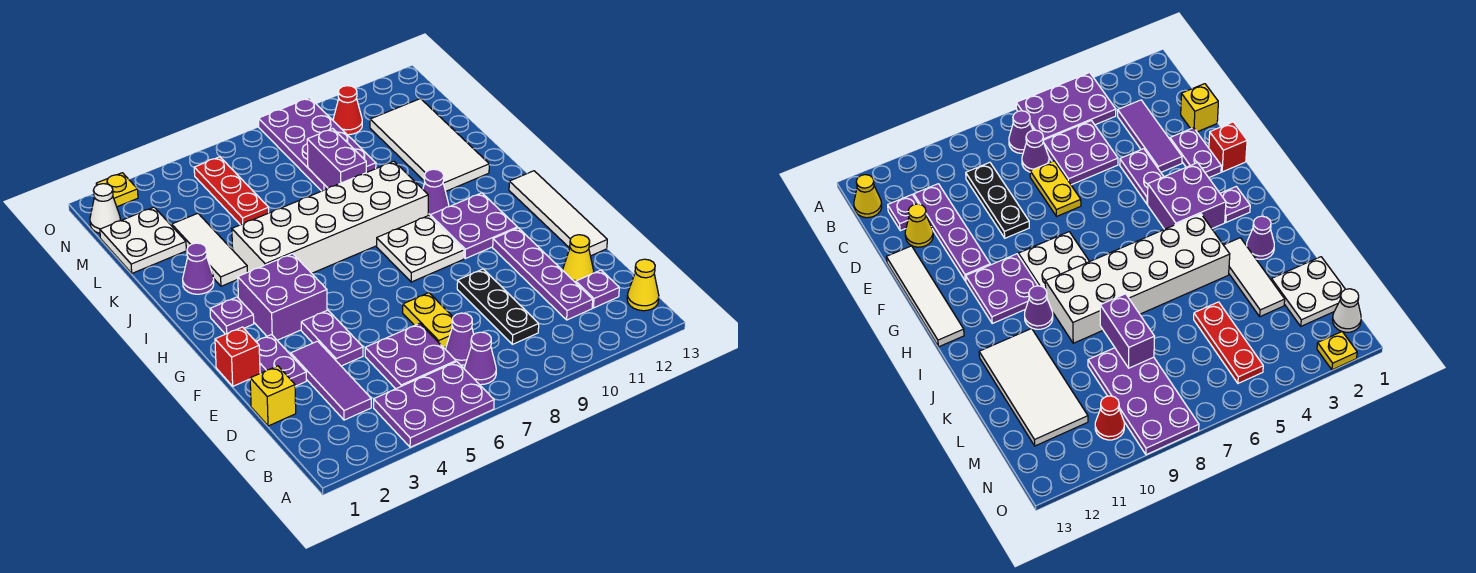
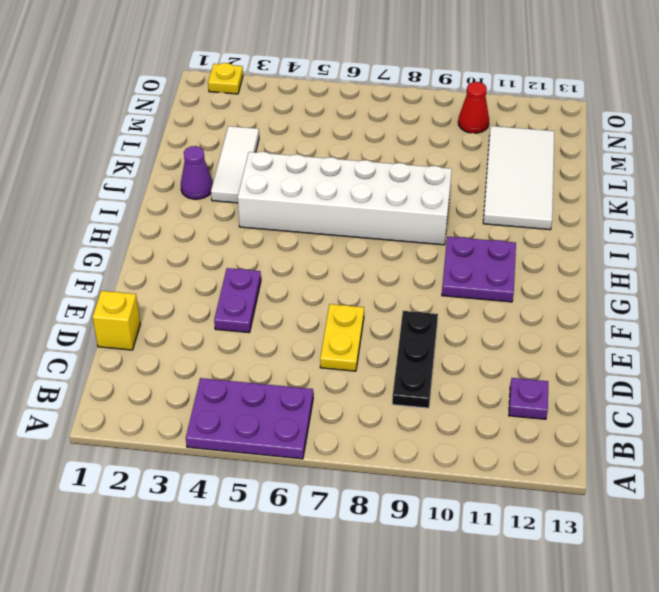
none -> purple 1x1 cone [464,332,496,385]
none -> yellow 1x1 cone [627,259,659,311]
none -> purple 1x3 tile [291,341,371,420]
none -> purple 2x2 plate [365,323,456,389]

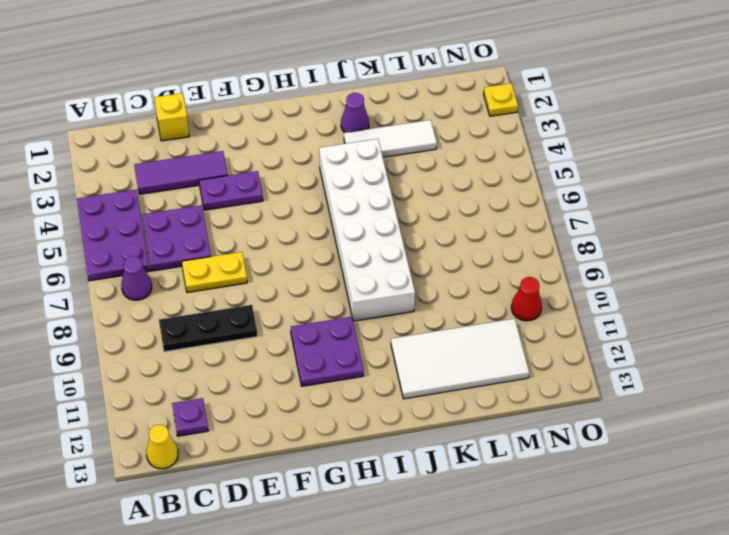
none -> purple 1x1 cone [446,313,474,365]
none -> purple 1x4 plate [493,228,593,320]
none -> yellow 1x1 cone [563,235,594,283]
none -> purple 1x2 plate [256,335,306,386]

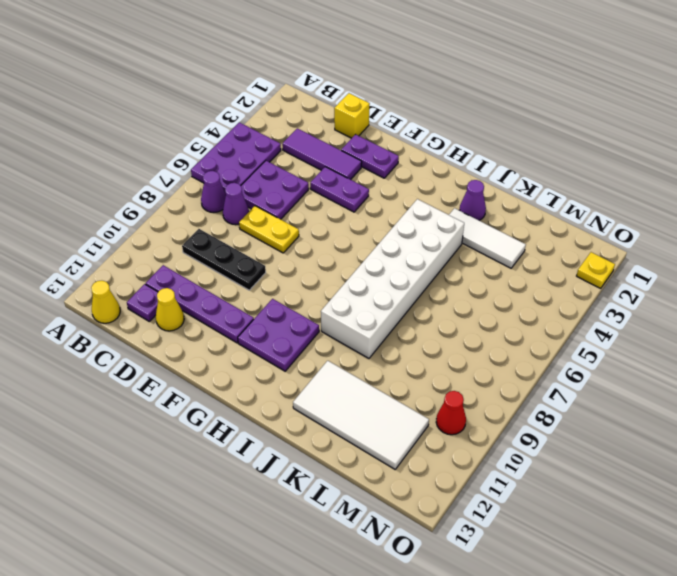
none -> white 1x4 tile [509,171,607,256]
none -> red 1x1 brick [215,327,260,386]
none -> purple 2x2 brick [238,254,327,340]
none -> white 2x2 plate [377,216,464,282]

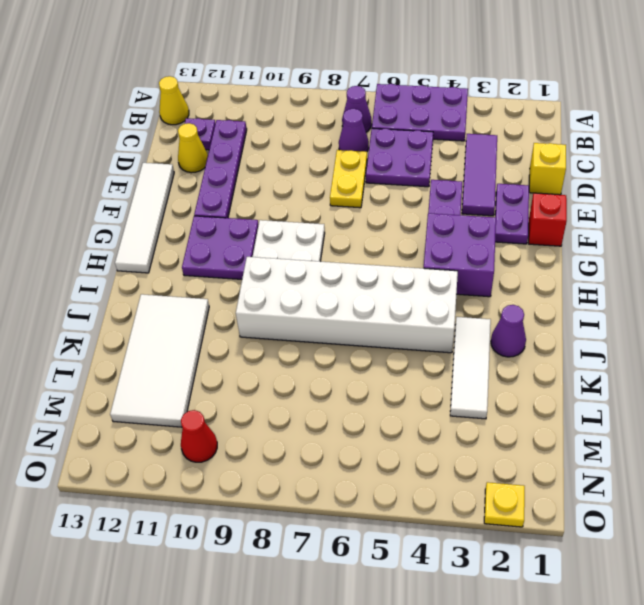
none -> black 1x3 plate [457,269,539,344]
none -> purple 1x1 plate [210,297,254,334]
none -> purple 1x1 cone [423,169,449,216]
none -> white 2x2 plate [100,207,186,273]

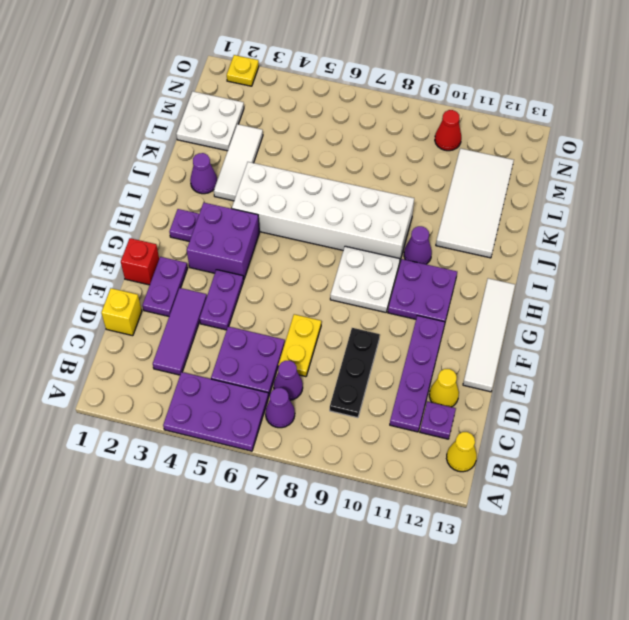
none -> red 1x3 plate [194,157,269,225]
none -> purple 2x4 plate [258,98,376,191]
none -> white 1x1 cone [90,184,120,233]
none -> purple 1x2 brick [307,129,366,188]

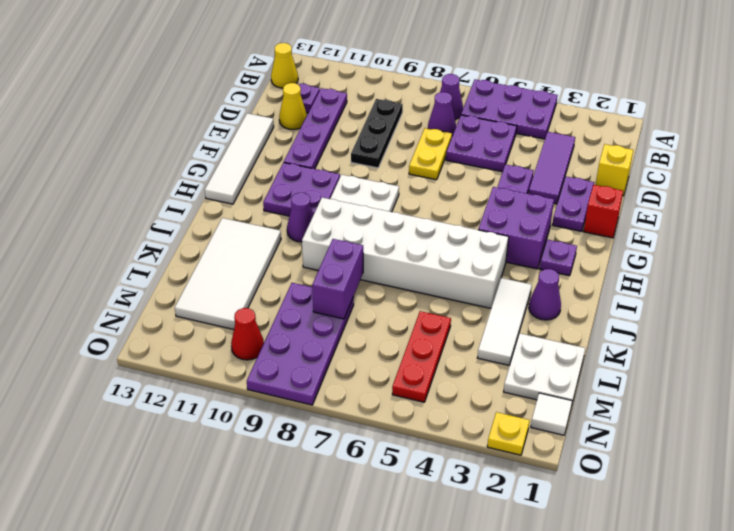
white 1x1 tile [531,393,572,435] -> white 1x1 cone [90,184,120,233]

